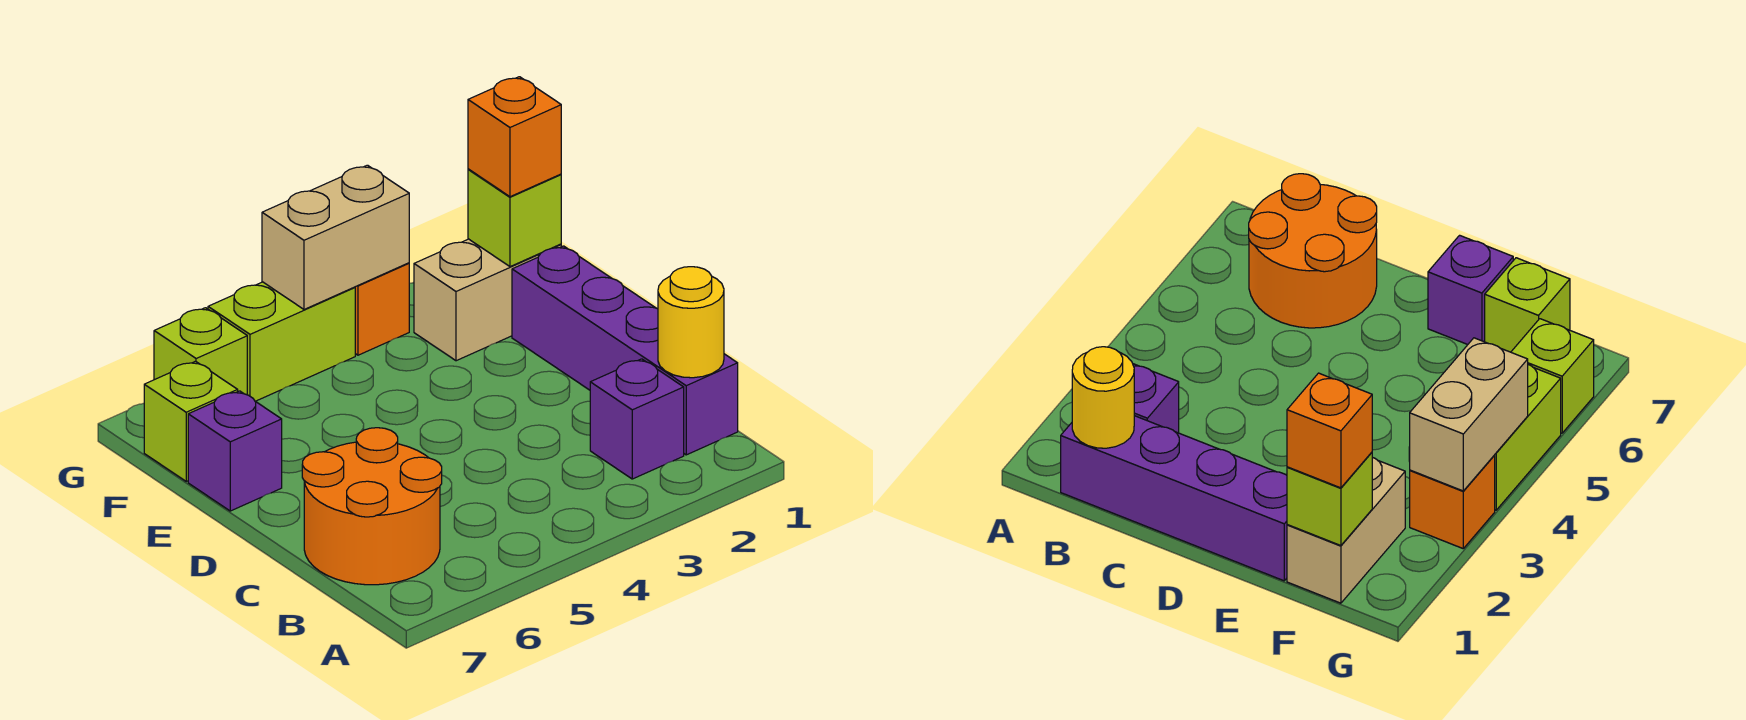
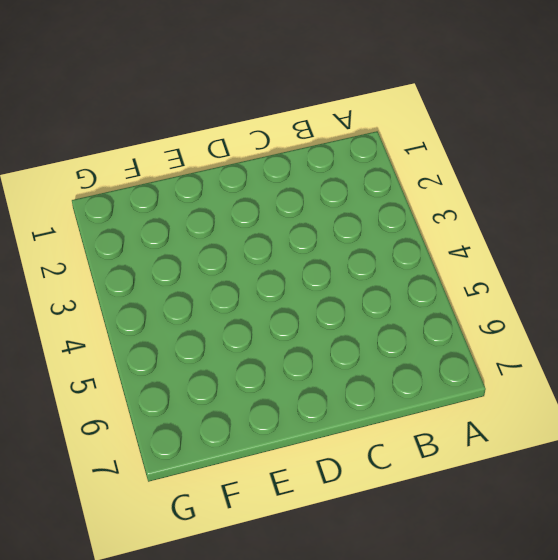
none -> purple 1x4 brick [512,246,738,455]
none -> purple 1x1 brick [590,359,684,479]
none -> orange 2x2 round brick [302,428,442,585]

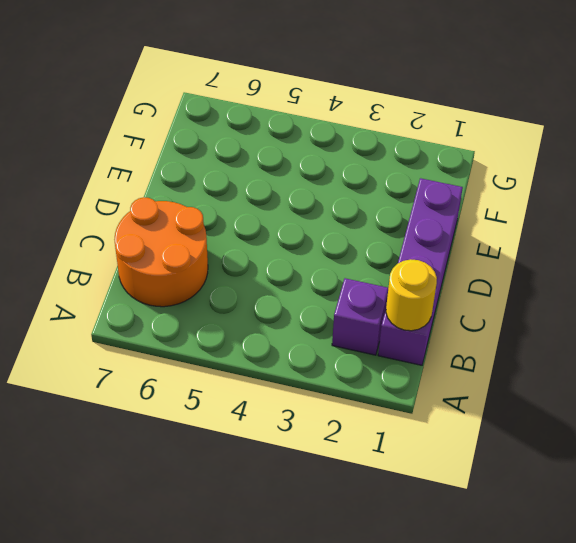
none -> purple 1x1 brick [188,391,282,511]
none -> tan 1x2 brick [414,239,561,361]
none -> lime 1x1 brick [144,361,238,481]

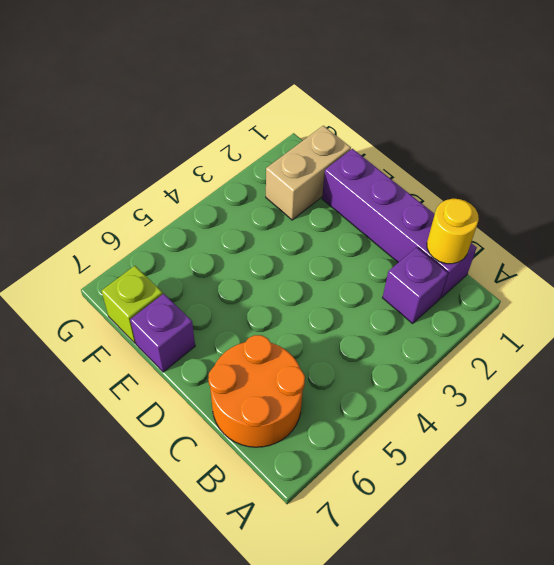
none -> orange 1x1 brick [355,263,409,355]
none -> lime 1x2 brick [208,282,355,401]
none -> lime 1x1 brick [154,308,247,395]

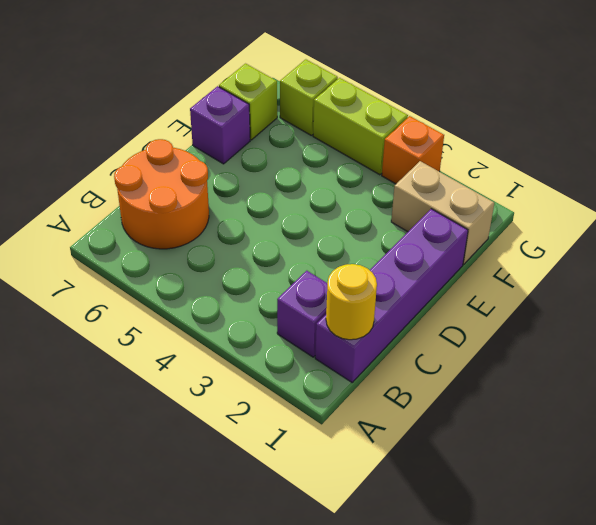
none -> lime 1x1 brick [468,169,561,267]
none -> tan 1x2 brick [262,165,409,309]
none -> orange 1x1 brick [468,77,561,197]

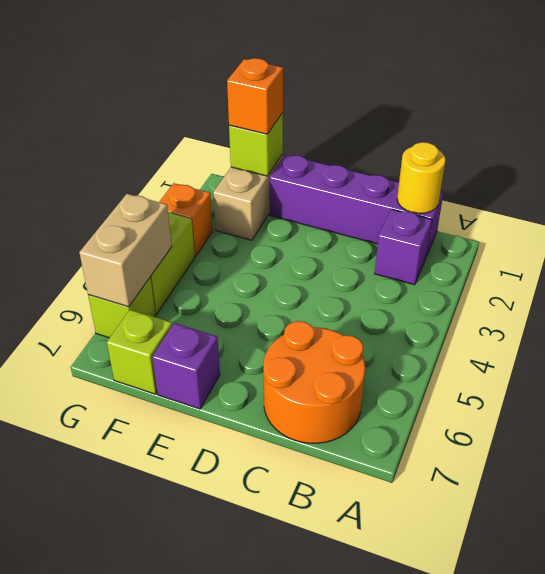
tan 1x2 brick [79,194,172,307] -> tan 1x2 brick moved to [262,165,409,309]

